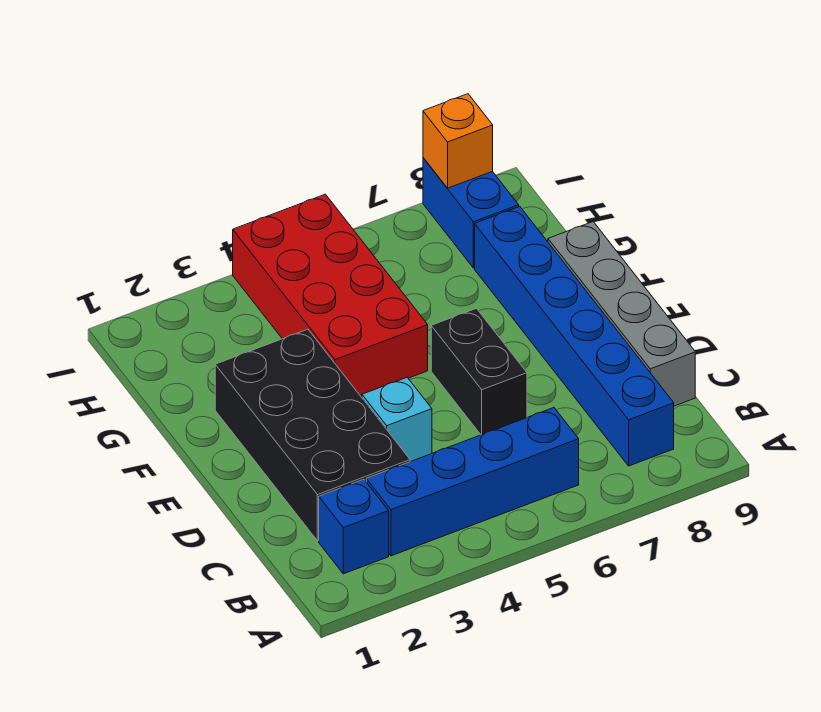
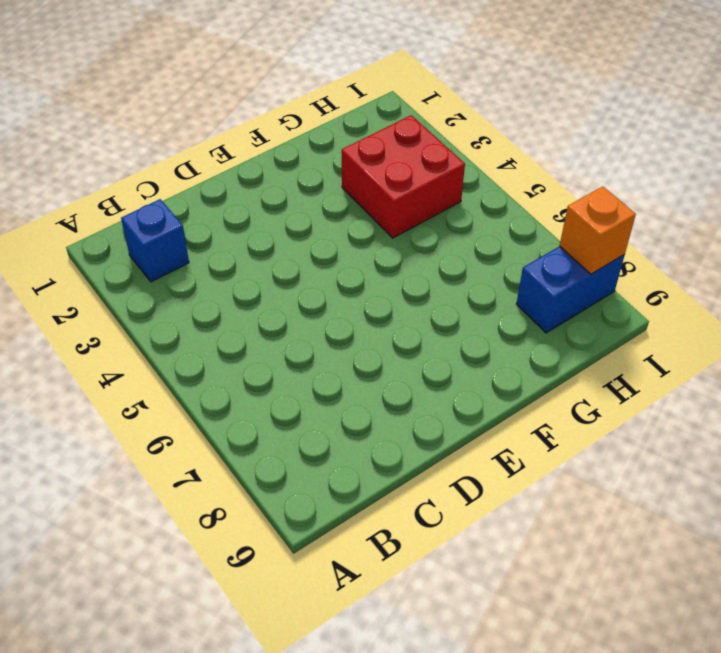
red 2x2 brick [342,115,465,238] -> red 2x4 brick [233,194,428,396]
none -> blue 1x4 brick [366,408,579,556]
none -> blue 1x6 brick [475,206,674,466]

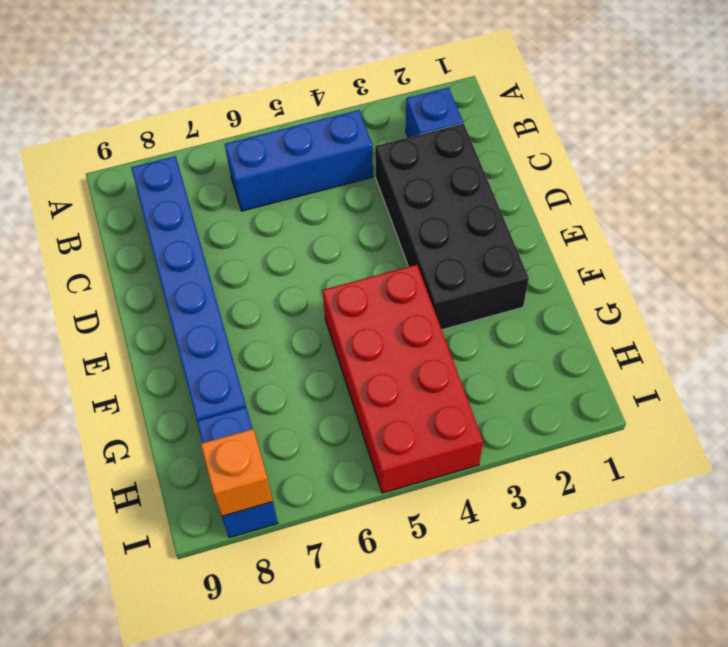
blue 1x3 brick [225,110,373,211] -> blue 1x4 brick [366,408,579,556]
none -> grey 1x4 brick [548,222,695,406]
none -> cyan 1x1 brick [362,378,432,461]

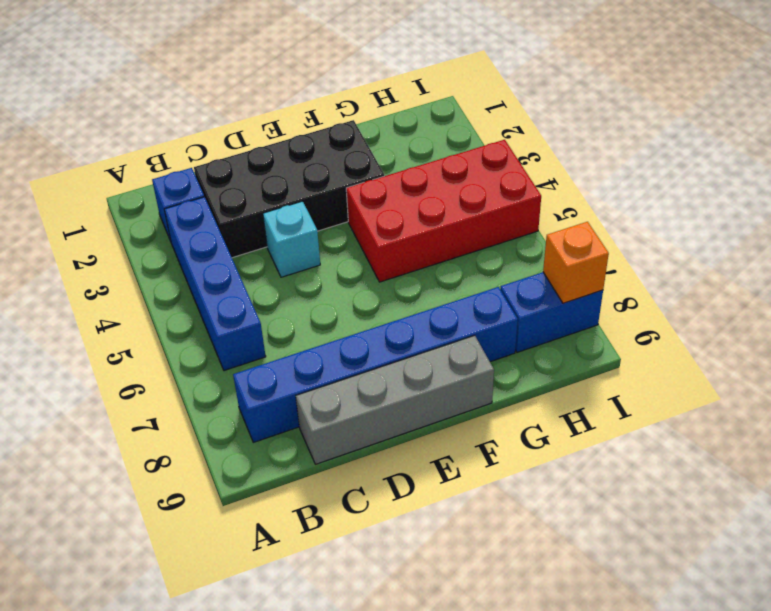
none -> black 1x2 brick [431,308,527,435]

